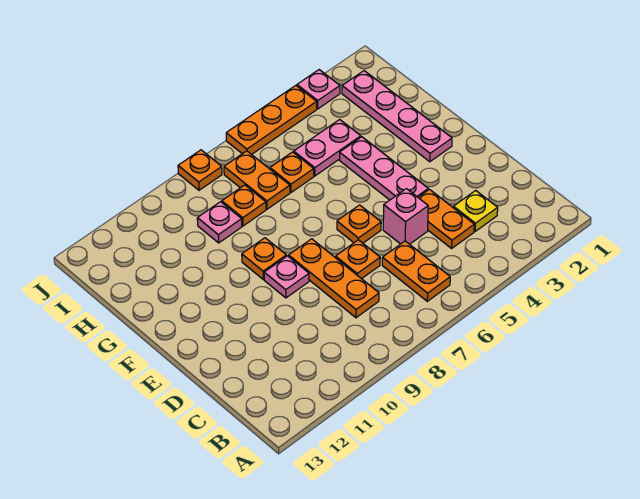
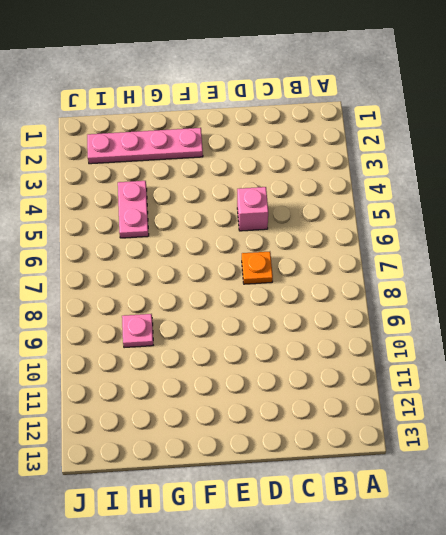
none -> orange 1x2 plate [382,241,450,301]
none -> yellow 1x1 plate [453,190,498,231]
none -> orange 1x2 plate [418,189,474,248]

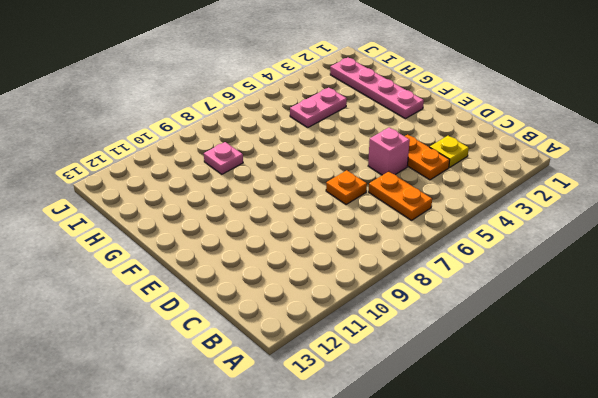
none -> orange 1x3 plate [289,239,379,318]
none -> pink 1x3 plate [339,137,428,200]
none -> orange 1x1 plate [337,205,381,243]

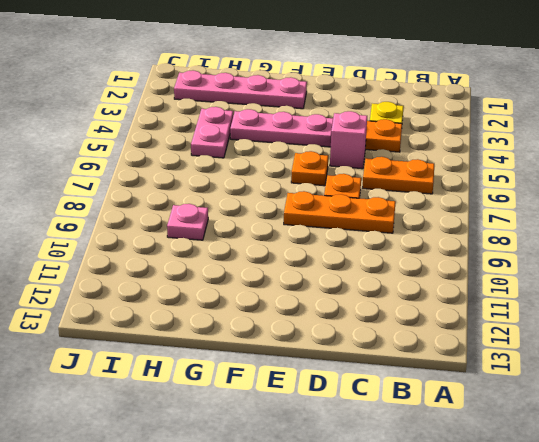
none -> pink 1x1 plate [264,256,309,298]
none -> orange 1x1 plate [242,238,286,279]
none -> orange 1x1 plate [270,152,314,192]

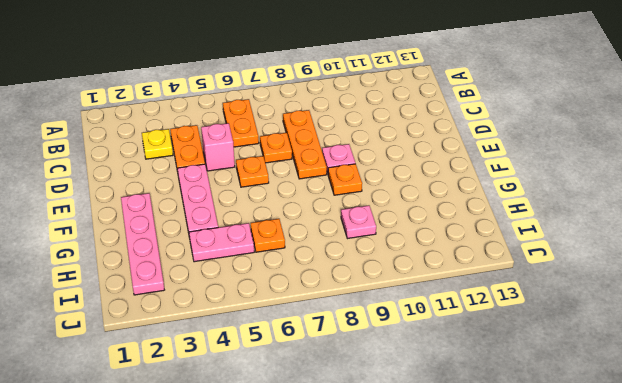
none -> orange 1x2 plate [224,151,290,209]
none -> orange 1x1 plate [222,185,266,226]
none -> pink 1x1 plate [297,70,340,109]

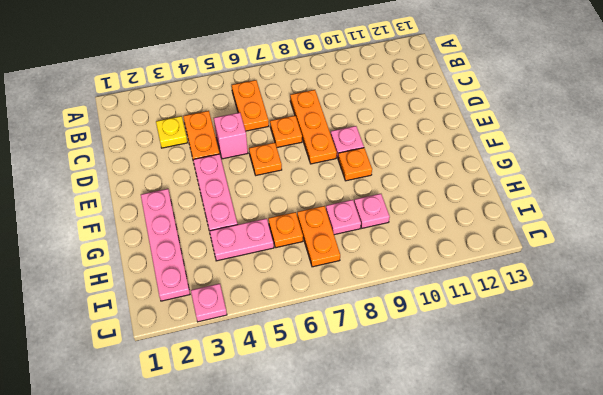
pink 1x1 plate [326,200,361,235] -> orange 1x1 plate [222,185,266,226]
none -> orange 1x3 plate [226,85,317,155]
none -> orange 1x1 plate [178,150,222,190]

